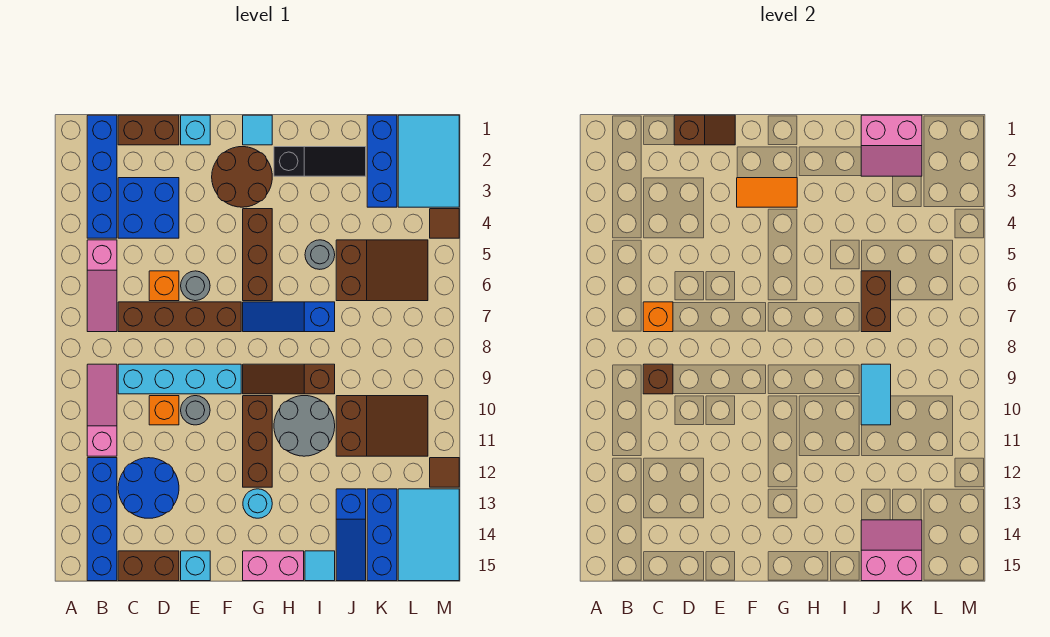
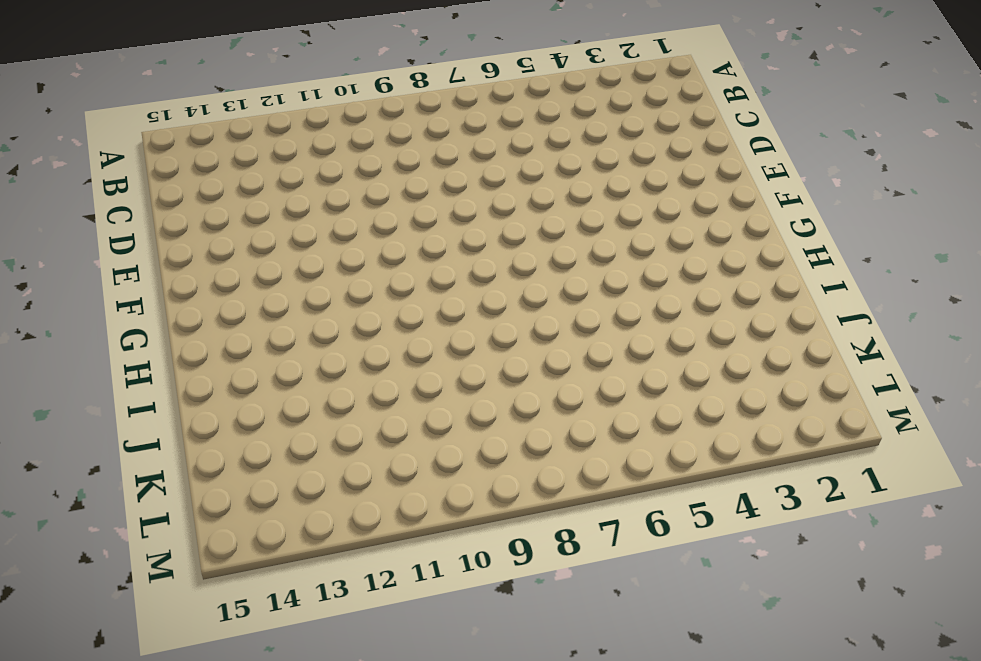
none -> blue 1x4 brick [87,115,117,238]
none -> pink 1x3 slope [87,240,117,332]
none -> pink 1x3 slope [87,364,117,456]
none -> blue 1x4 brick [87,458,117,581]

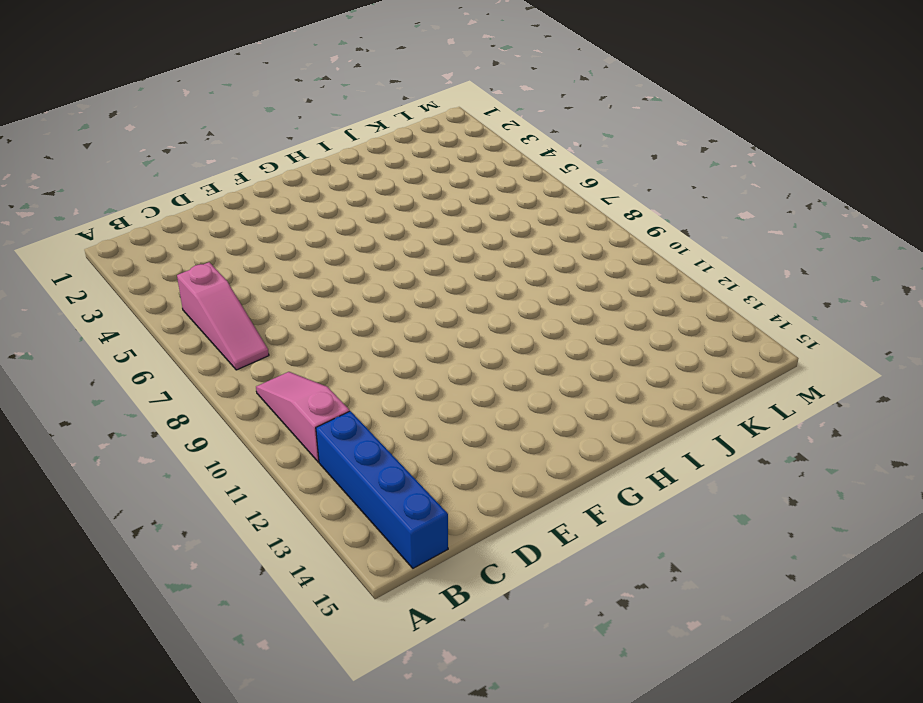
none -> blue 1x4 brick [87,115,117,238]
none -> brown 1x2 brick [118,115,179,145]
none -> blue 2x2 brick [118,178,179,238]
none -> brown 1x4 brick [118,302,241,332]

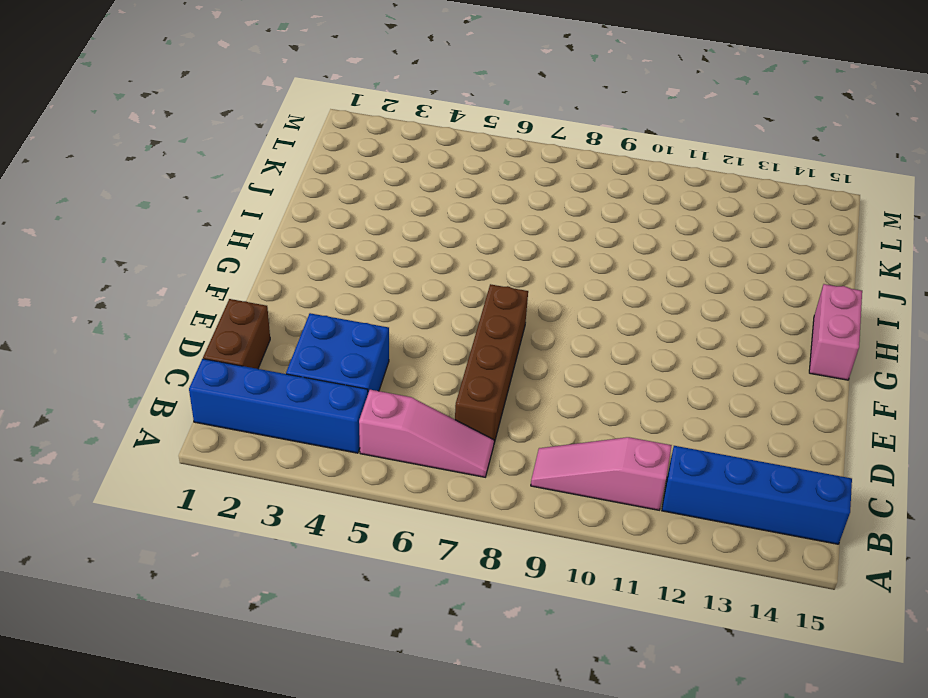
none -> cyan 1x4 brick [118,364,241,394]
none -> blue 2x2 round brick [118,458,179,518]
none -> brown 1x2 brick [118,551,179,581]
none -> orange 1x1 brick [149,271,179,301]

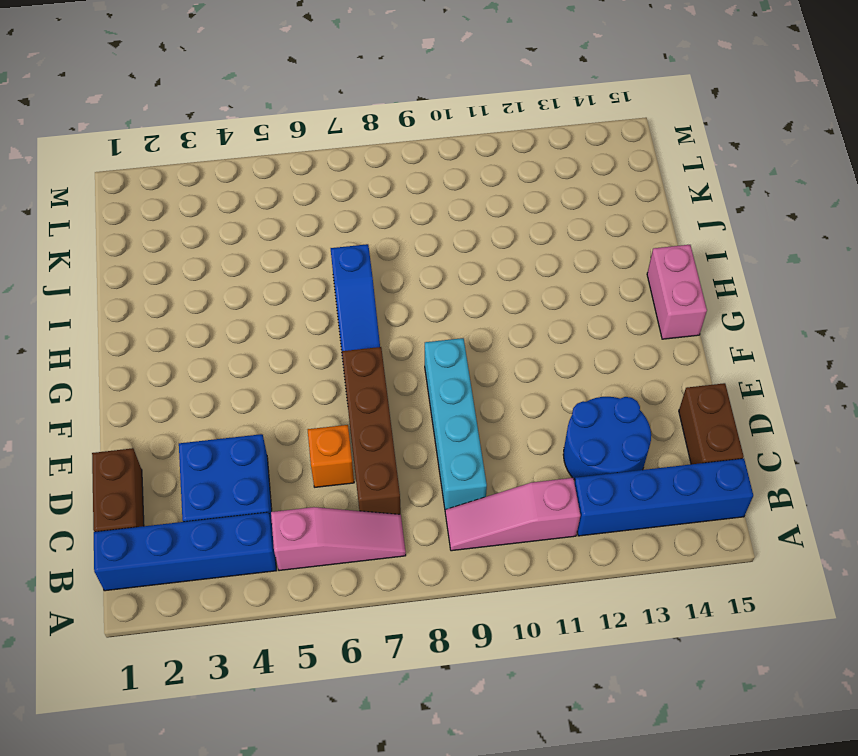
none -> orange 1x1 brick [149,396,179,425]
none -> cyan 1x1 brick [181,115,210,145]
none -> grey 1x1 round brick [181,271,210,301]
none -> grey 1x1 round brick [181,396,210,425]

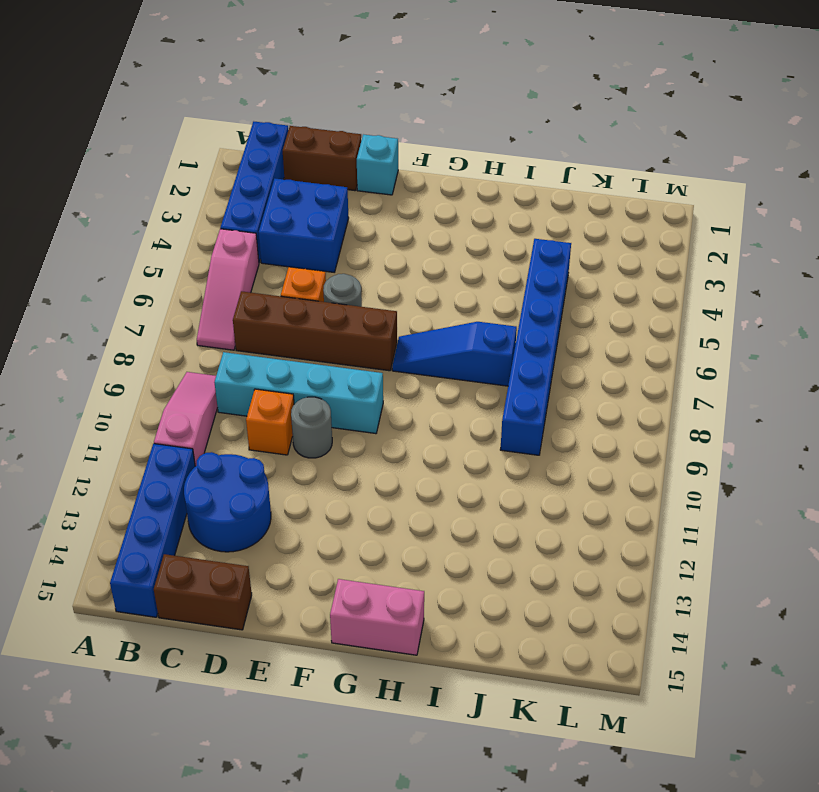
blue 1x6 brick [500,239,571,455] -> brown 2x3 slope [336,240,428,301]
none -> cyan 1x1 brick [181,551,210,581]
none -> brown 2x2 round brick [212,147,272,207]
none -> cyan 1x1 tile [243,115,272,145]
none -> brown 1x3 brick [243,209,272,301]

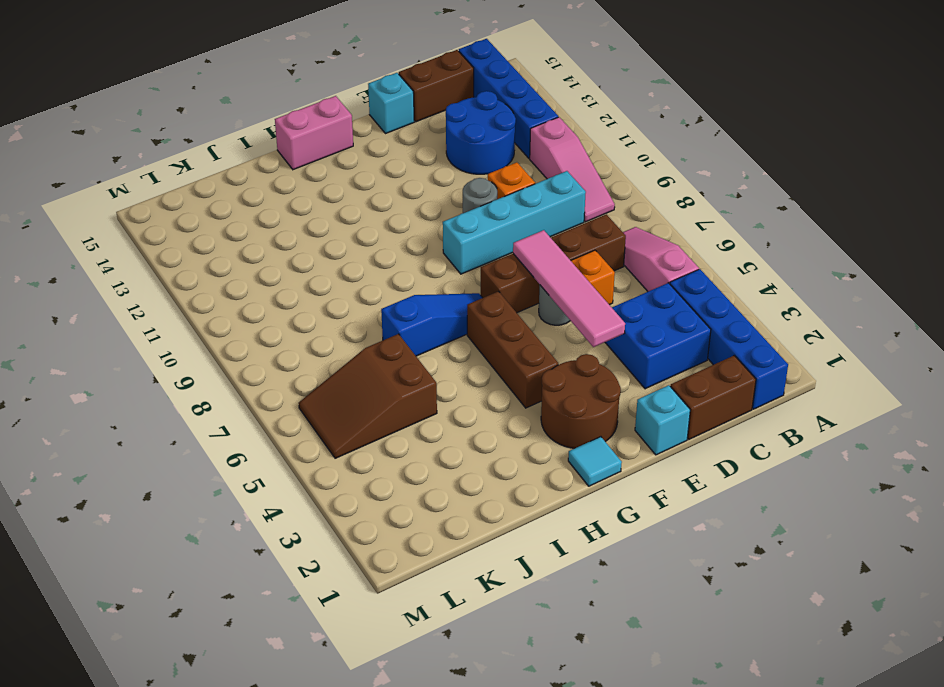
pink 1x4 tile [513,230,625,347] -> none
none -> brown 1x3 slope [243,364,335,394]
none -> brown 1x3 brick [243,396,272,487]
none -> cyan 1x1 round brick [243,489,272,518]
none -> black 1x3 slope [274,147,366,176]

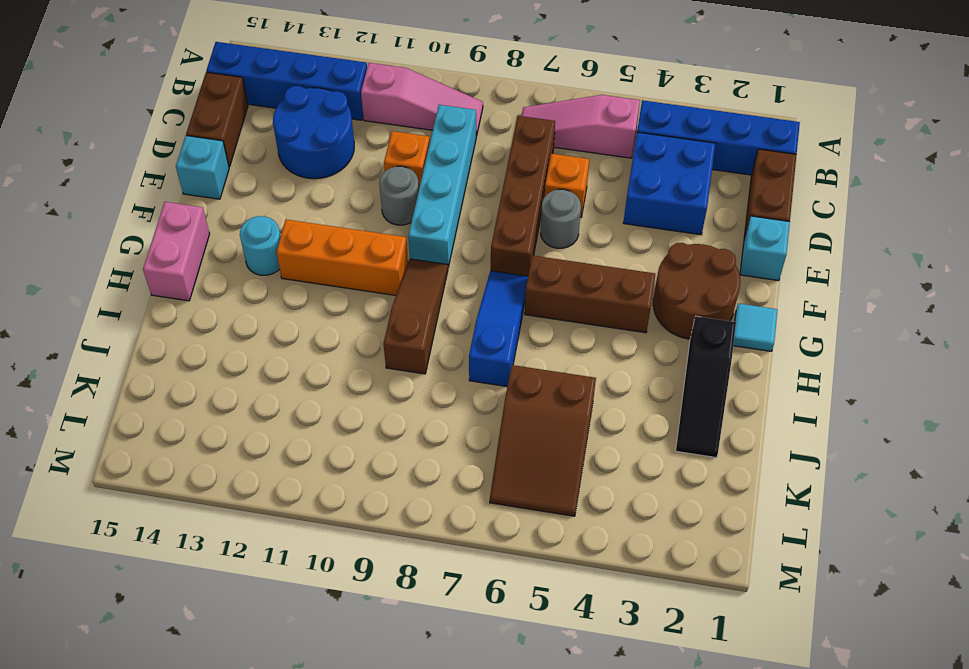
orange 1x3 brick [276,219,408,295] -> brown 1x3 brick [243,396,272,487]
none -> grey 2x2 round brick [274,396,335,456]
none -> grey 1x1 round brick [305,240,335,269]
none -> cyan 1x1 tile [305,551,335,581]
none -> brown 2x3 slope [336,396,428,456]

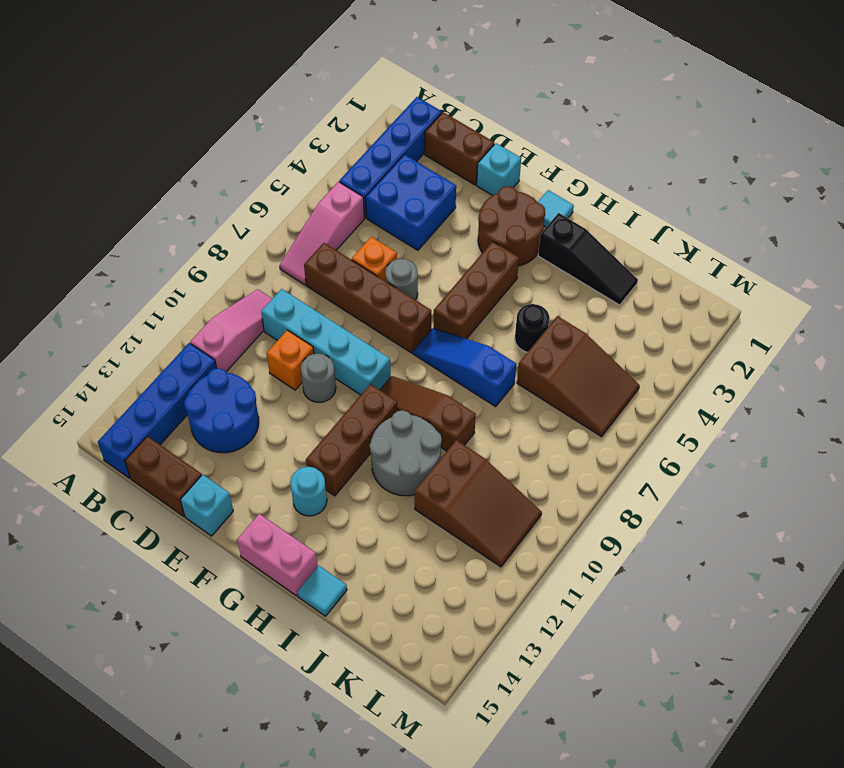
black 1x1 round brick [515,304,550,352] -> grey 1x1 round brick [305,240,335,269]
none -> blue 1x3 slope [336,489,366,581]
none -> blue 1x3 brick [367,115,397,207]
none -> blue 1x3 brick [367,489,397,581]
none -> cyan 2x3 tile [398,115,459,207]

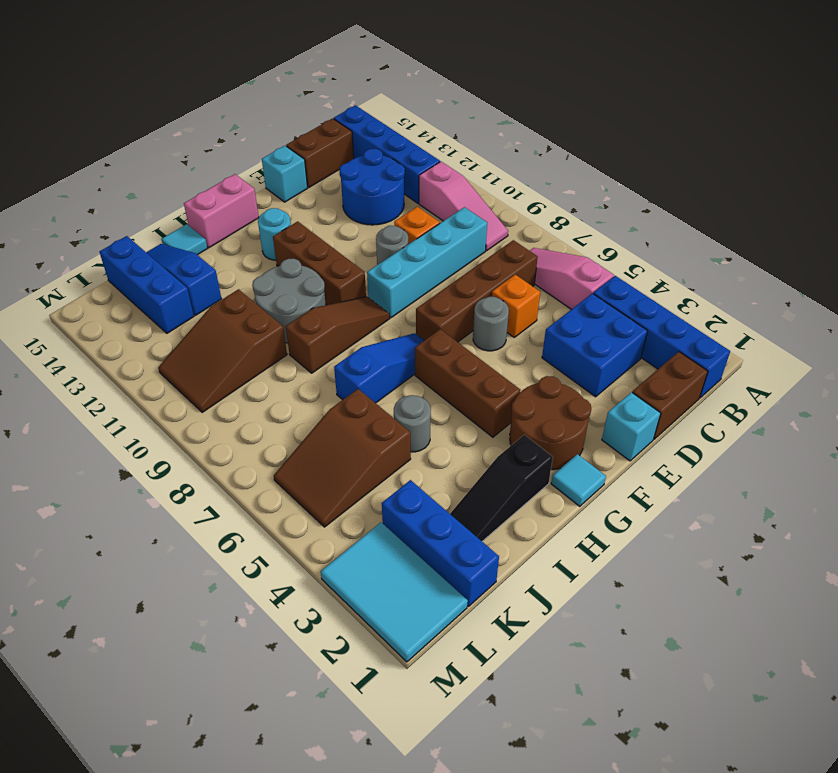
none -> cyan 2x3 tile [398,489,459,581]
none -> brown 1x1 tile [430,209,459,238]
none -> brown 1x1 tile [430,458,459,487]
none -> orange 1x1 brick [643,302,673,332]

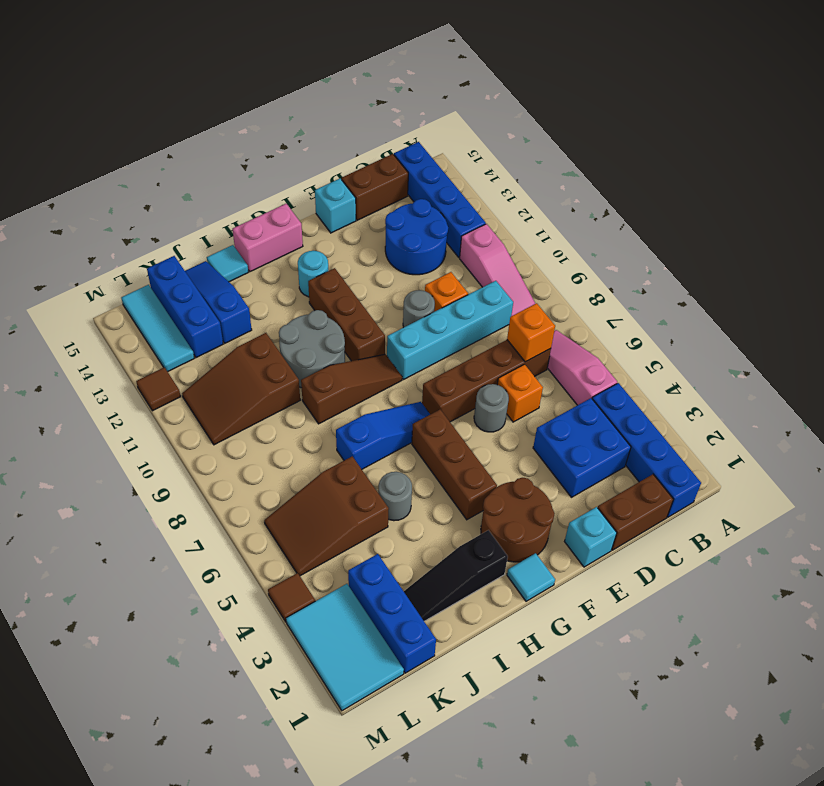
cyan 1x3 tile [121,285,194,372] -> cyan 2x3 tile [398,489,459,581]
none -> brown 1x1 brick [643,364,673,394]
none -> brown 1x2 slope [674,115,735,145]
none -> orange 1x2 tile [737,178,797,207]
none -> pink 2x2 slope [861,115,922,176]

